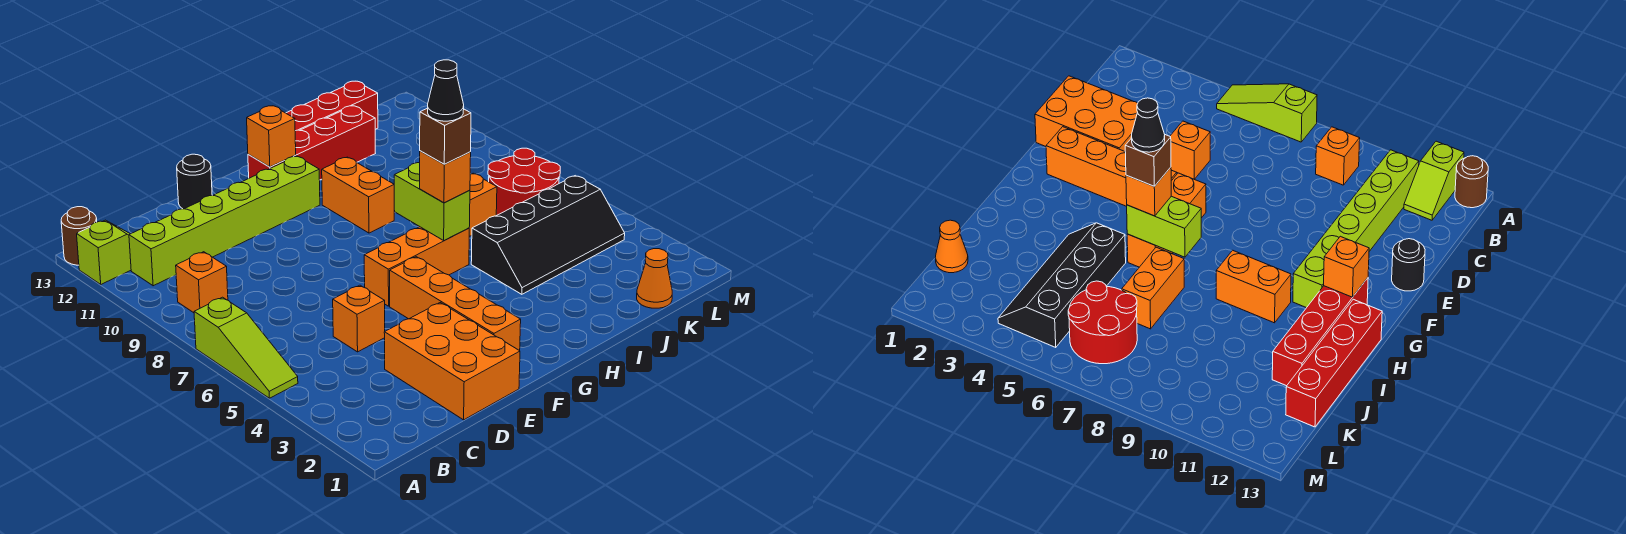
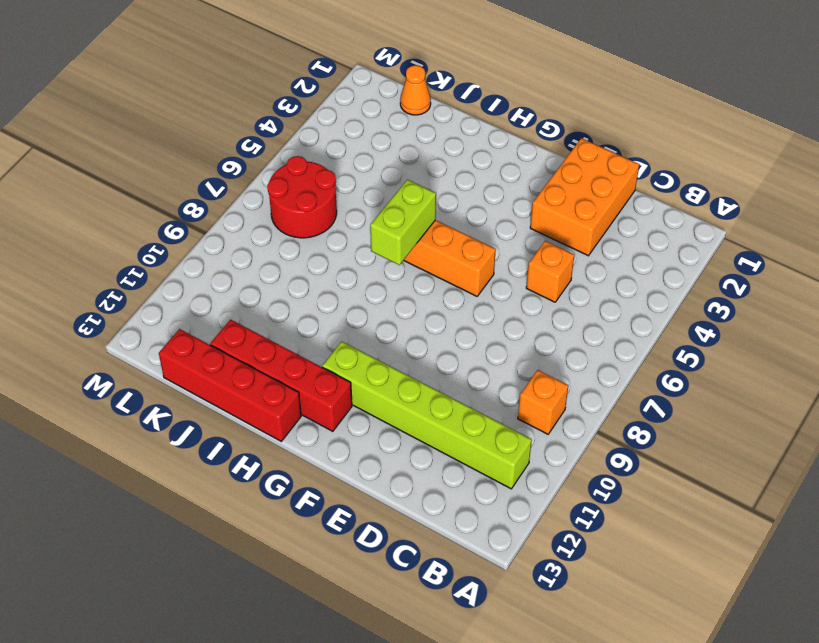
none -> lime 1x3 slope [194,297,298,398]
none -> lime 1x2 slope [77,220,131,284]
none -> brown 1x1 round brick [61,207,97,265]

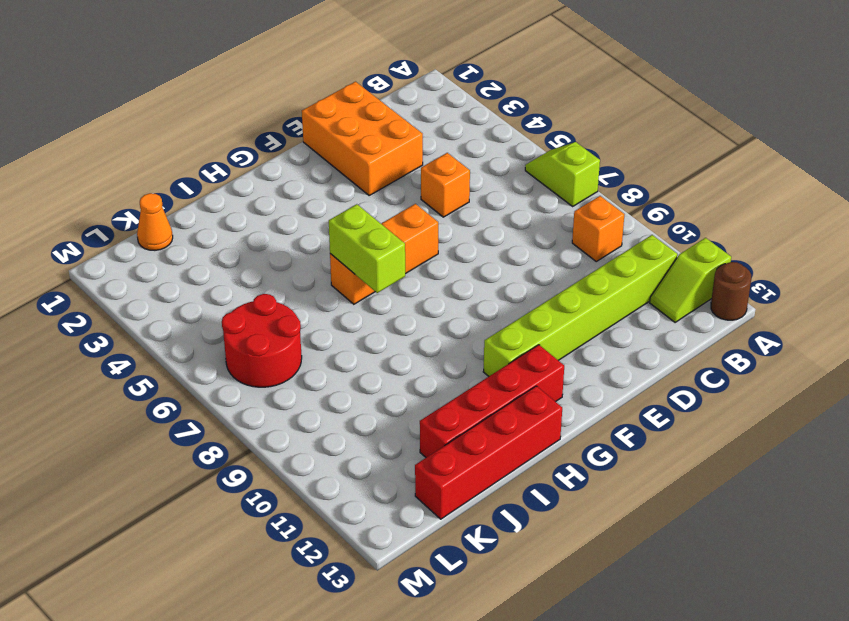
lime 1x2 slope [525,142,600,206] -> lime 1x3 slope [194,297,298,398]
none -> black 1x1 round brick [177,154,212,209]
none -> orange 1x4 brick [390,257,521,351]
none -> orange 1x2 brick [322,157,394,233]

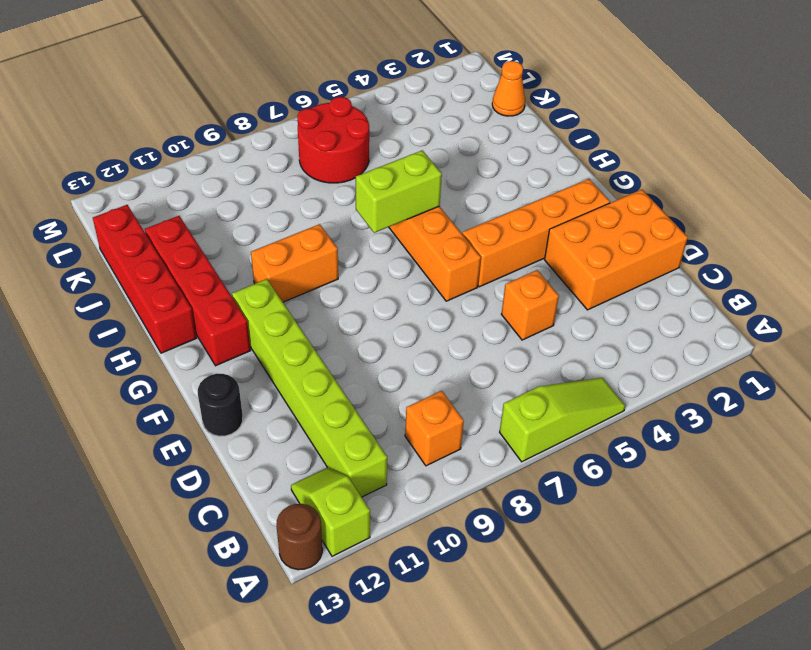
none -> black 2x4 slope [471,176,625,294]
none -> orange 1x2 brick [469,173,497,237]
none -> orange 1x1 brick [247,106,296,167]

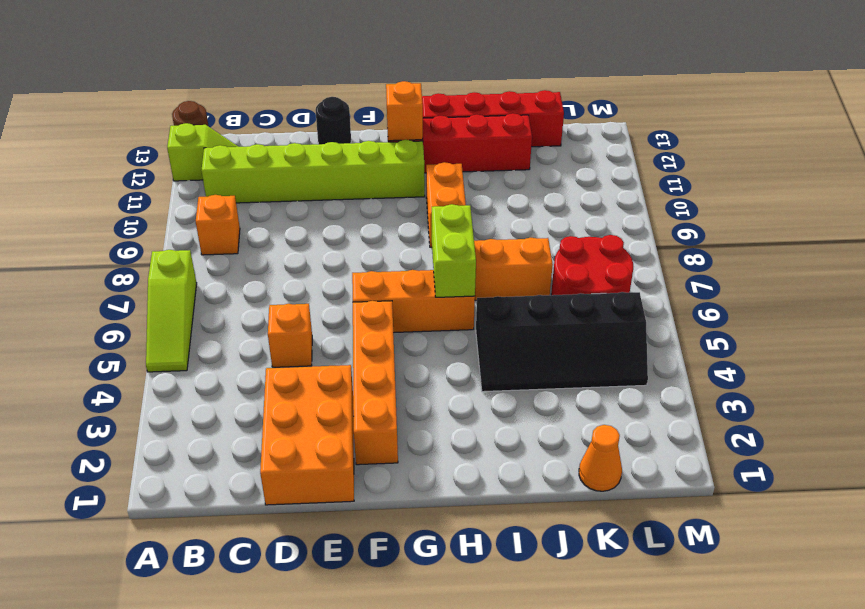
none -> orange 1x1 brick [419,151,471,203]
none -> brown 1x1 brick [420,108,471,164]
none -> black 1x1 cone [428,60,464,121]

